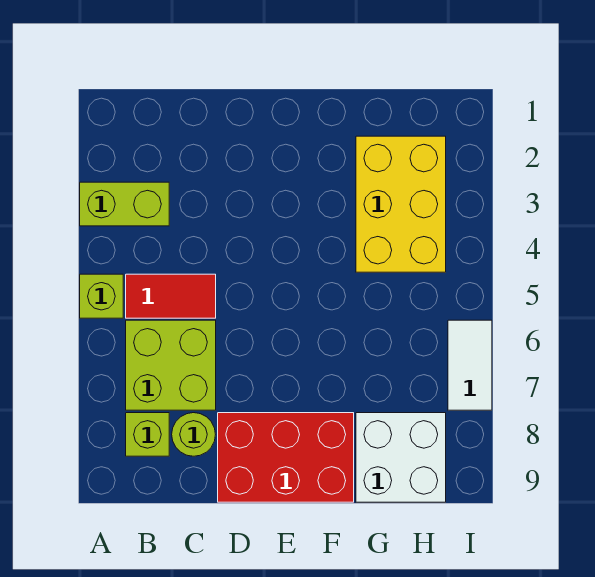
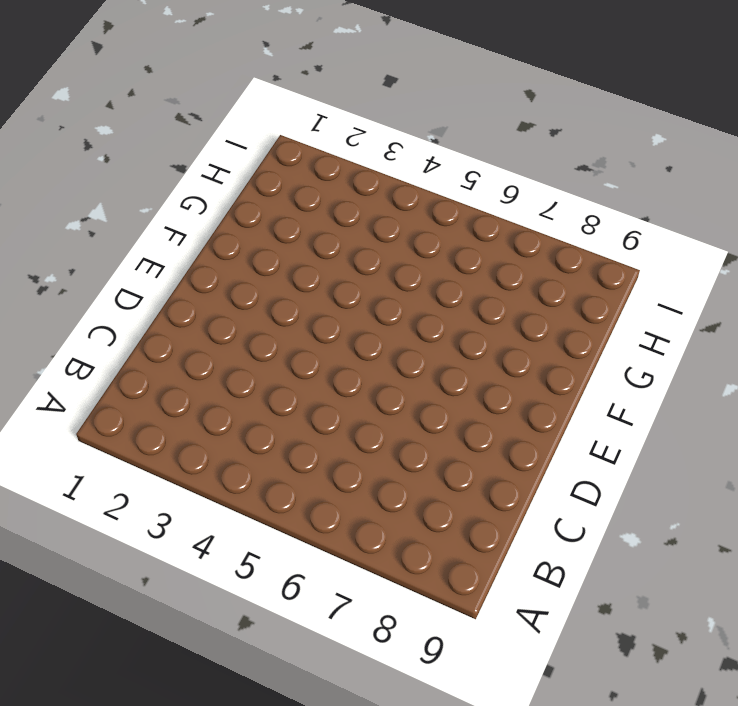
none -> lime 1x2 brick [80,182,169,226]
none -> lime 1x1 brick [80,274,123,318]

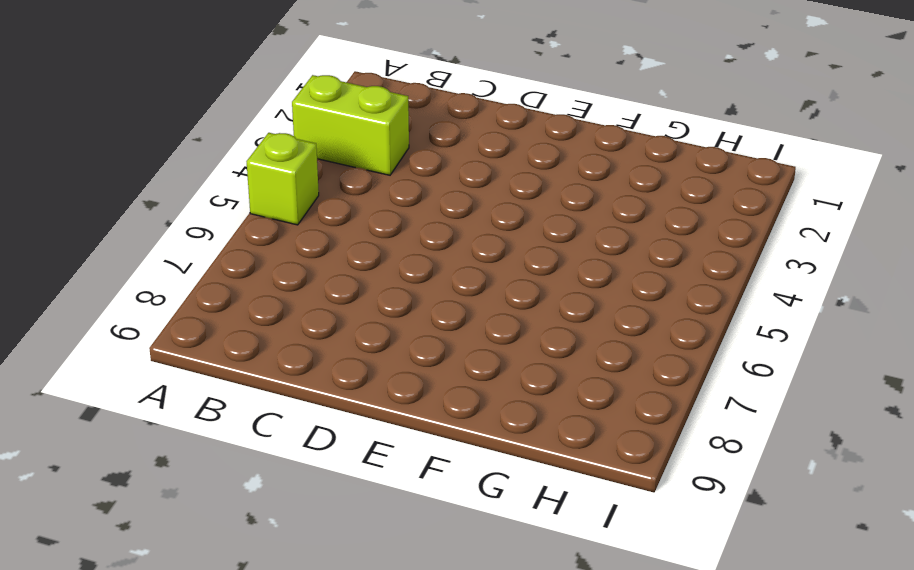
none -> red 1x2 tile [126,274,216,318]
none -> lime 2x2 brick [126,320,216,410]

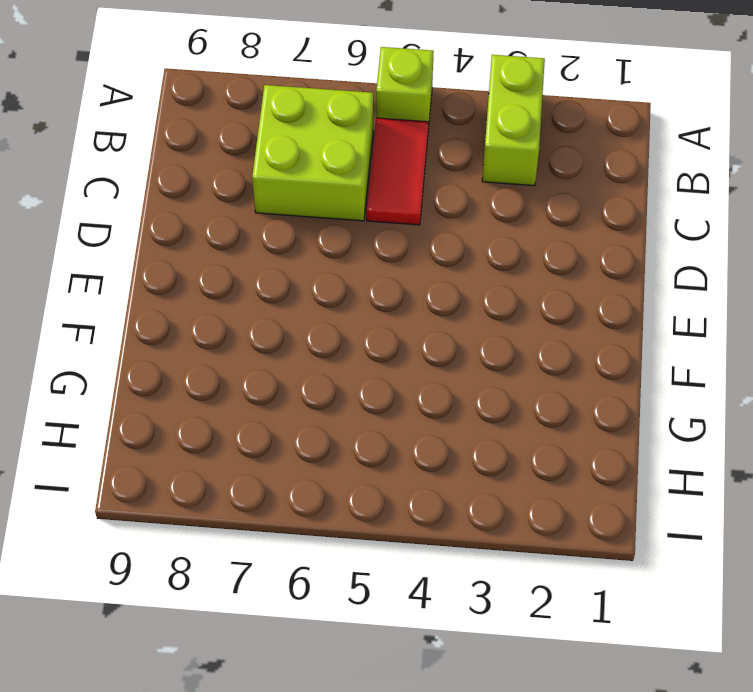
none -> lime 1x1 brick [126,413,169,456]
none -> lime 1x1 round brick [172,413,215,456]

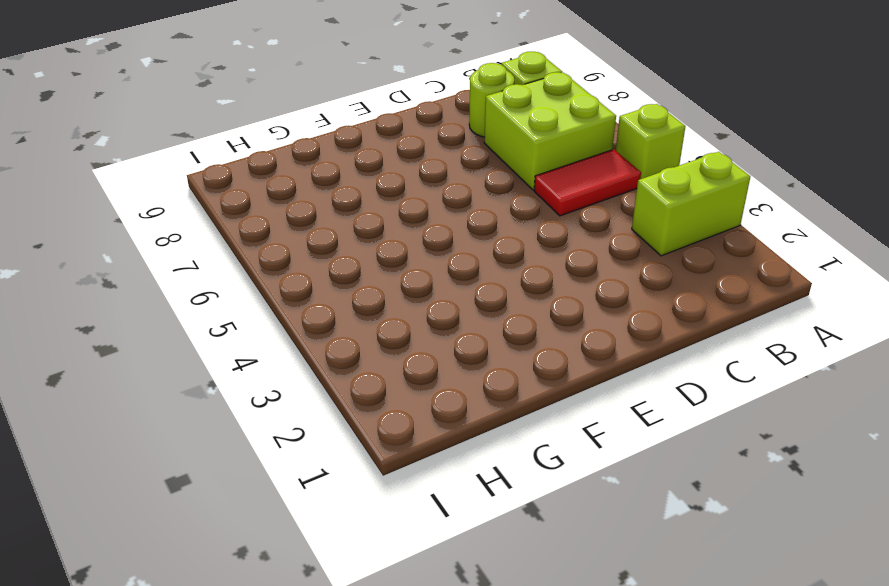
none -> red 2x3 brick [218,413,354,502]
none -> yellow 2x3 brick [356,136,446,272]

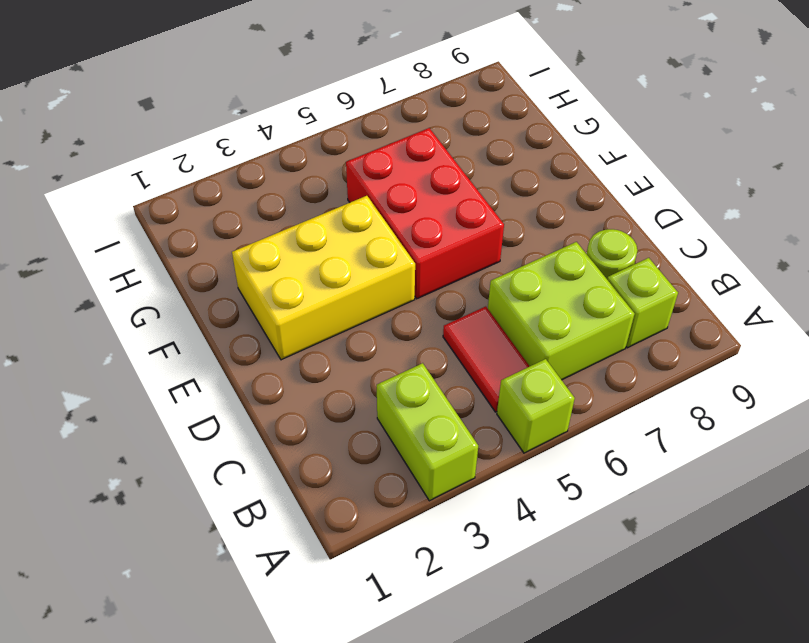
yellow 2x3 brick [232,196,415,360] -> yellow 2x3 brick moved to [356,136,446,272]
red 2x3 brick [346,128,504,299] -> red 2x3 brick moved to [218,413,354,502]
none -> white 2x2 brick [356,413,446,502]
none -> white 1x2 tile [448,320,492,410]

